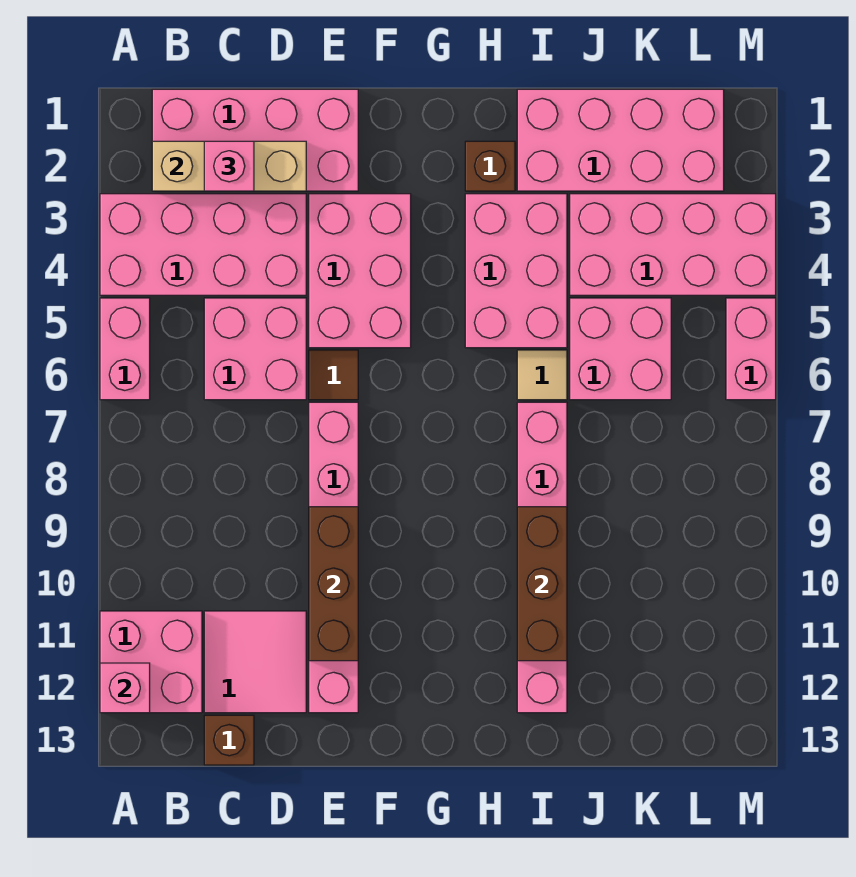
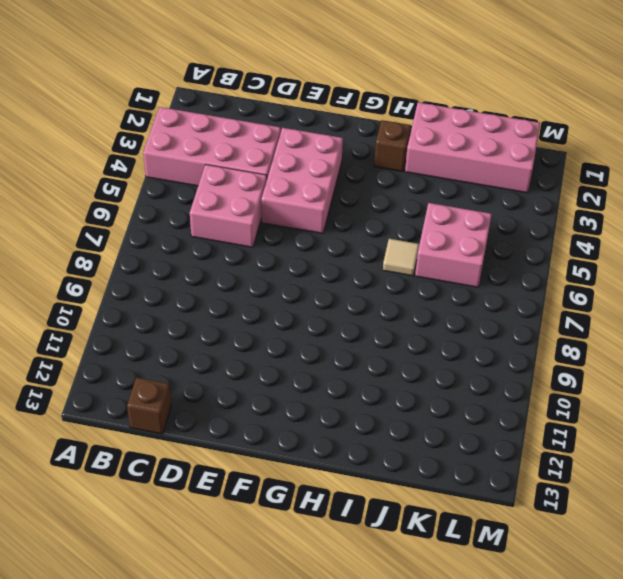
none -> pink 1x2 brick [100,298,150,400]
none -> pink 2x2 brick [100,611,202,713]
none -> pink 2x4 brick [152,89,358,191]

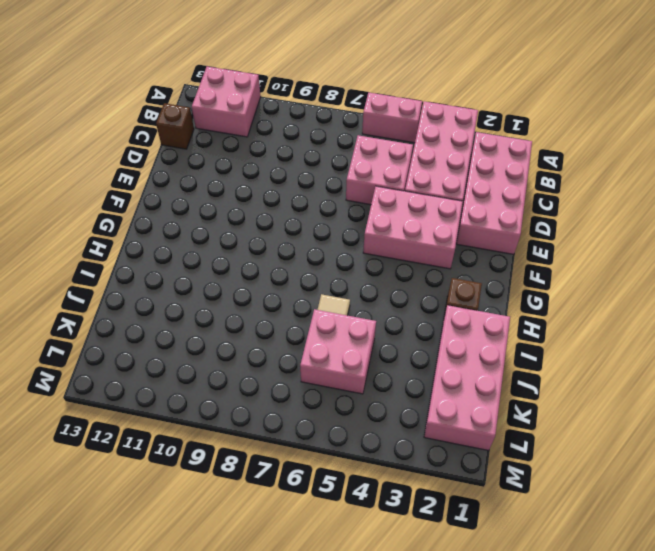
none -> pink 2x2 tile [204,611,306,713]
none -> brown 1x1 tile [309,350,358,400]
none -> pink 1x6 brick [309,402,358,713]

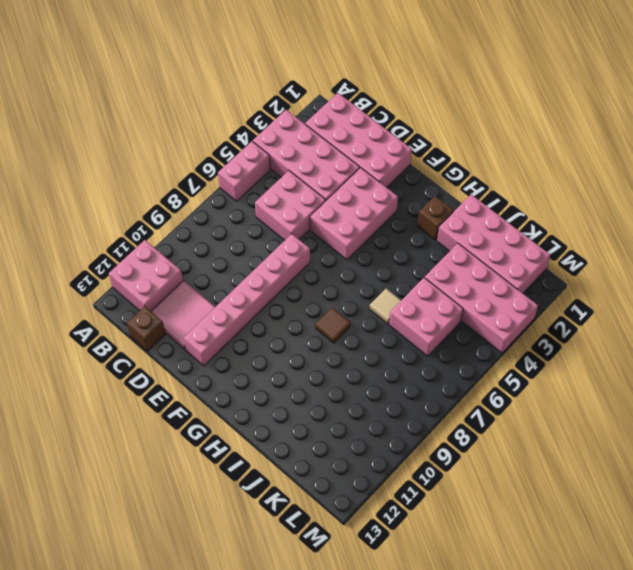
brown 1x1 tile [315,308,350,343] -> brown 1x1 tile moved to [309,350,358,400]
none -> pink 2x3 brick [465,194,567,348]
none -> pink 1x6 brick [517,402,567,713]
none -> pink 1x2 brick [726,298,776,400]

